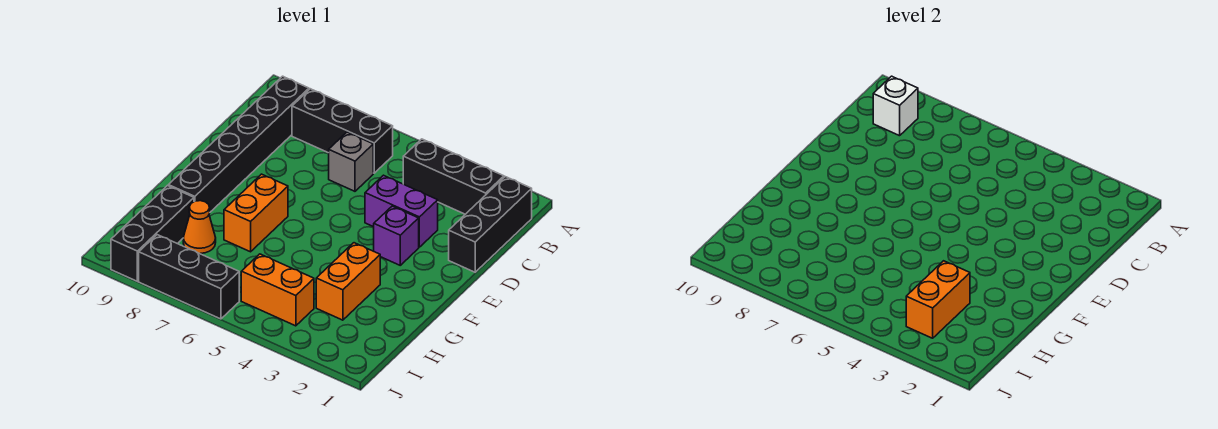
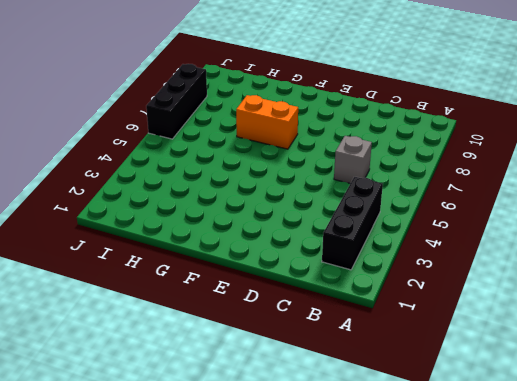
none -> black 1x3 brick [449,177,532,272]
none -> black 1x3 brick [292,89,393,173]
none -> black 1x6 brick [168,76,309,212]

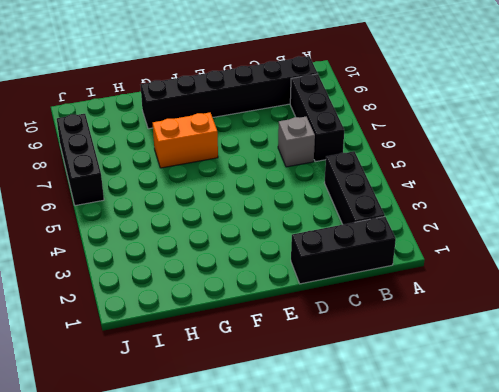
none -> purple 1x2 brick [365,175,438,247]
none -> purple 1x1 brick [374,206,419,265]
none -> orange 1x2 brick [316,243,380,320]

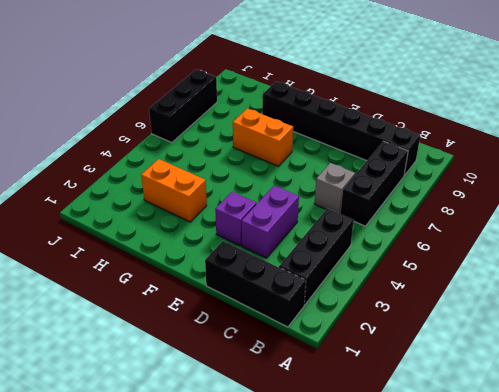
none -> orange 1x1 cone [183,201,216,254]
none -> black 1x3 brick [111,186,194,281]
none -> orange 1x2 brick [241,254,314,326]

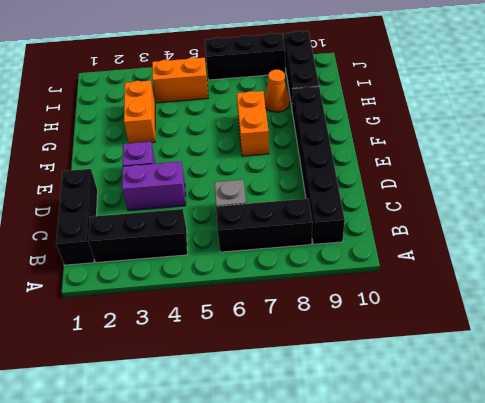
none -> white 1x1 brick [873,76,918,136]
none -> orange 1x2 brick [906,261,970,338]

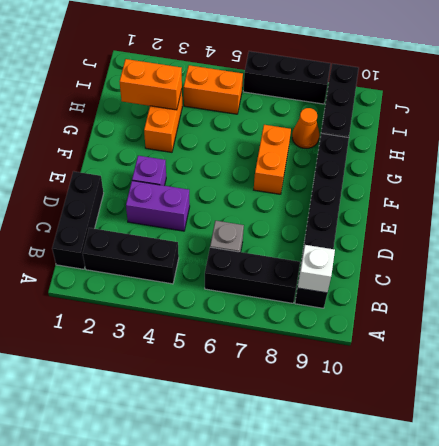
orange 1x2 brick [120,59,182,110] -> orange 1x2 brick turned to [906,261,970,338]

